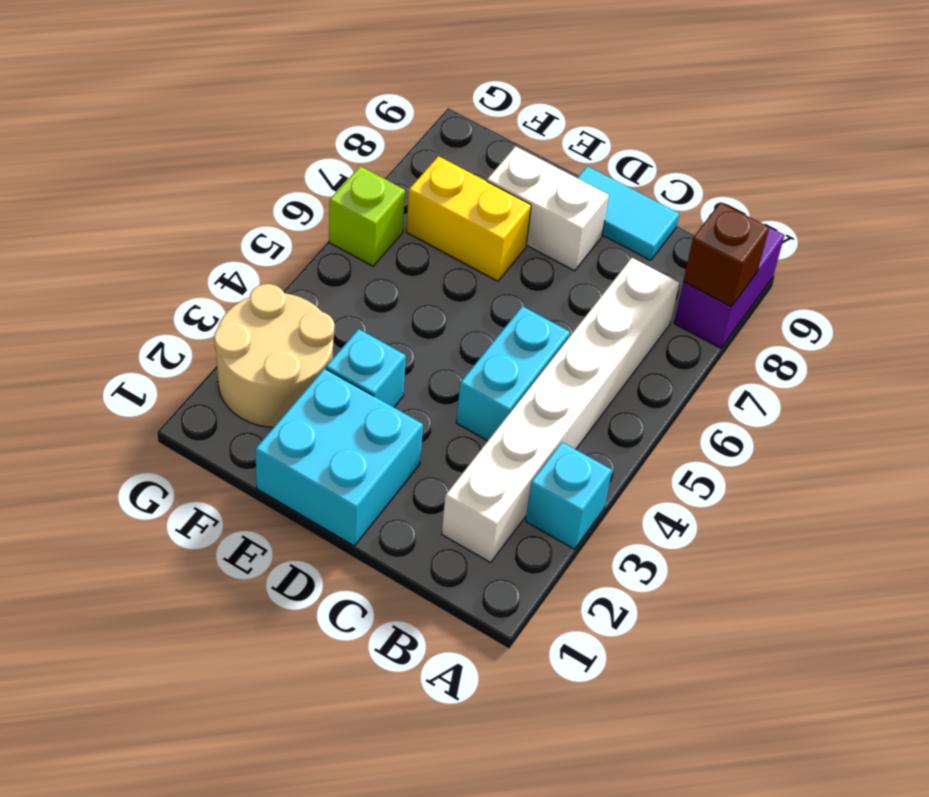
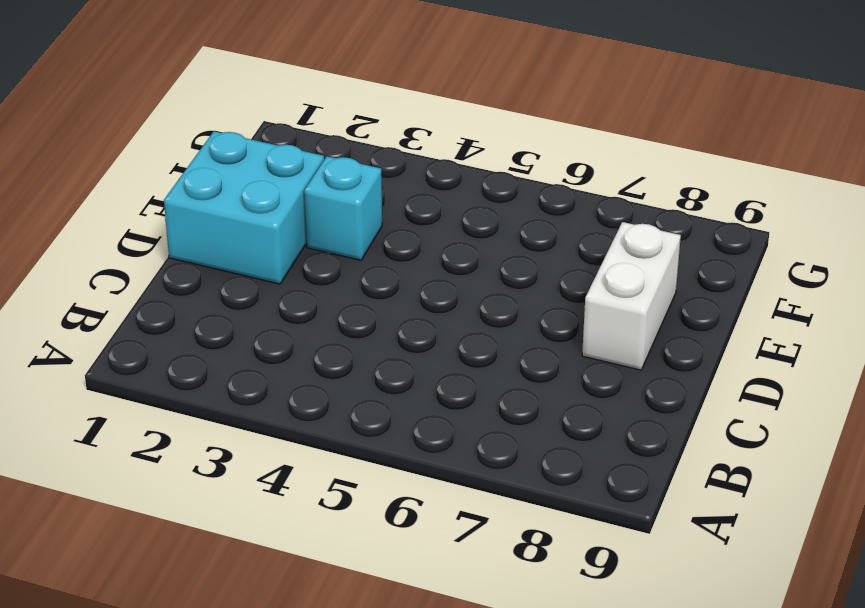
none -> cyan 1x1 brick [525,442,612,549]
none -> purple 1x2 brick [674,227,784,348]
none -> white 1x6 brick [442,258,679,563]

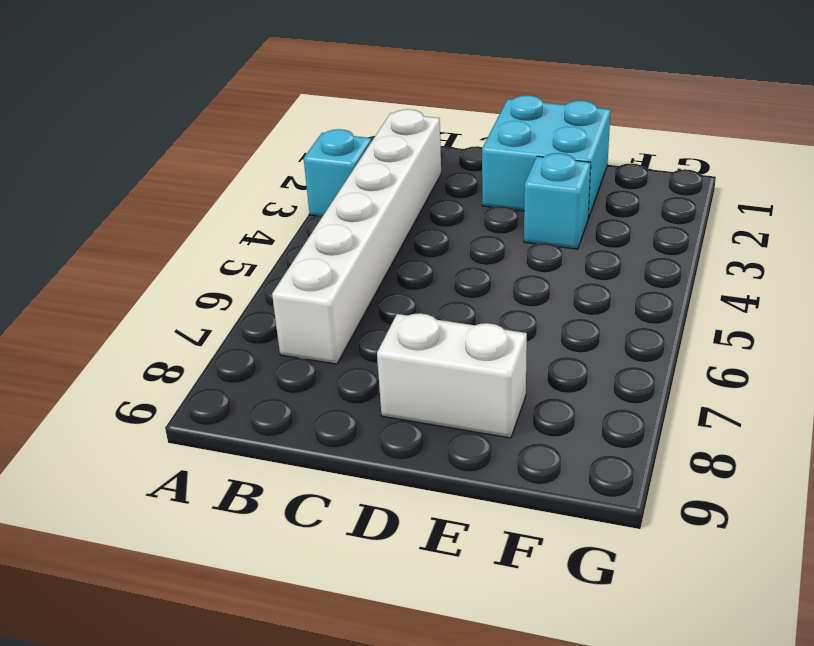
none -> purple 1x2 brick [674,227,784,348]
none -> cyan 1x2 brick [456,306,570,441]
none -> cyan 1x2 tile [578,166,679,260]

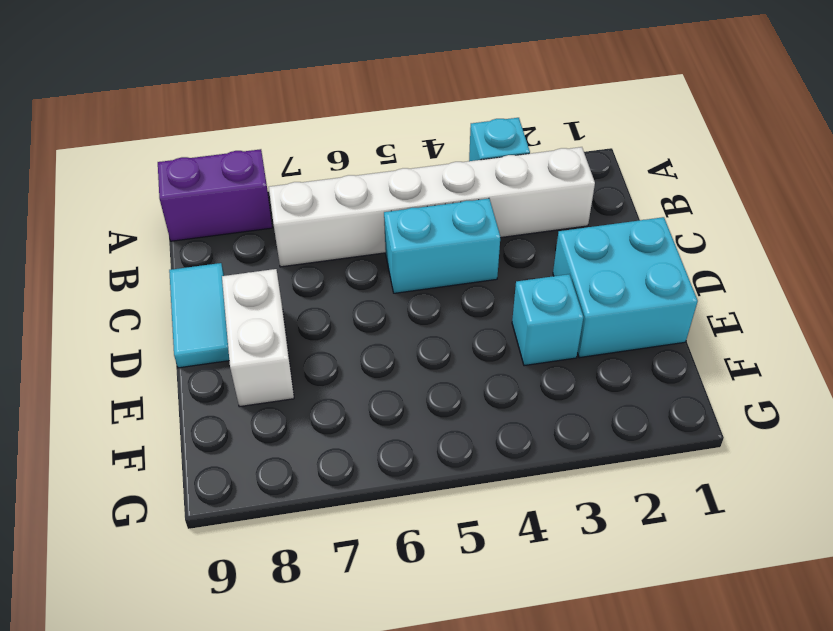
none -> yellow 1x2 brick [406,156,531,281]
none -> tan 2x2 round brick [214,284,335,427]
none -> lime 1x1 brick [329,166,405,266]

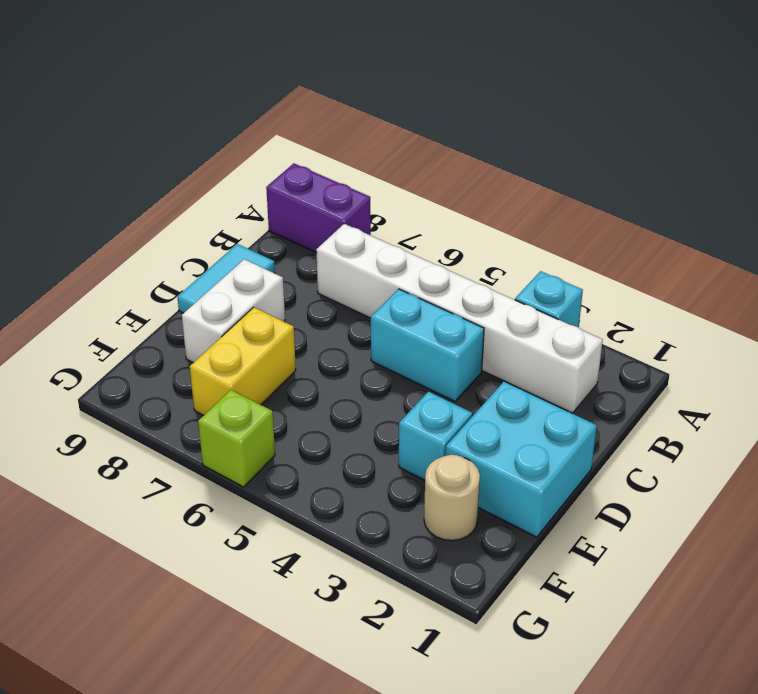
tan 1x1 round brick [424,455,480,541] -> tan 2x2 round brick [214,284,335,427]
none -> brown 1x1 brick [683,202,769,307]

